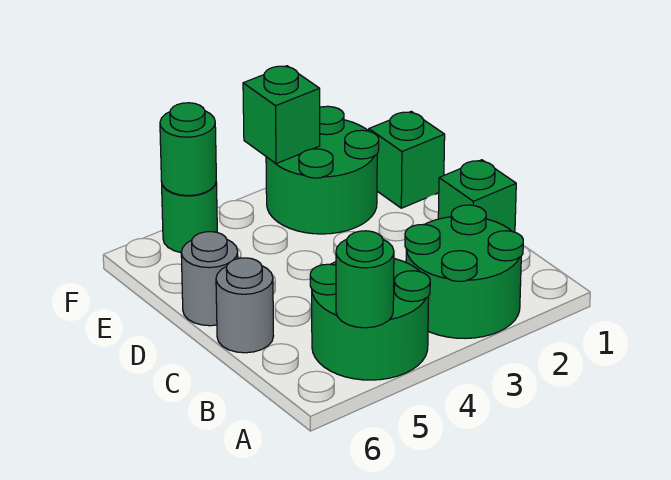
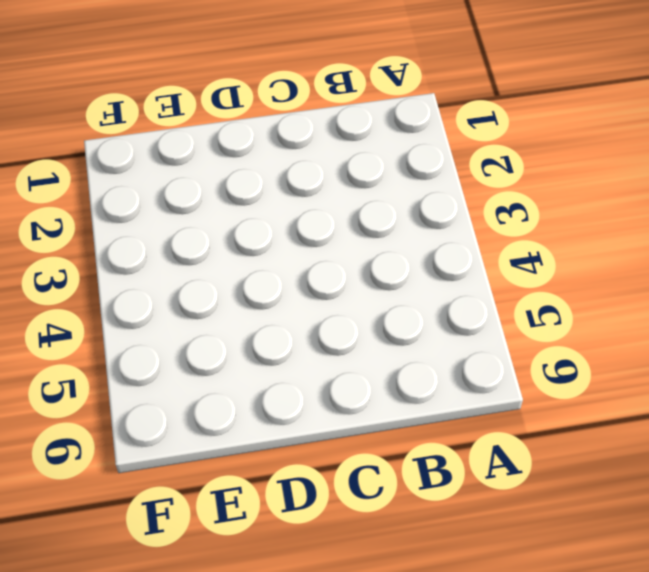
none -> green 2x2 round brick [405,205,523,339]
none -> green 2x2 round brick [310,259,430,380]

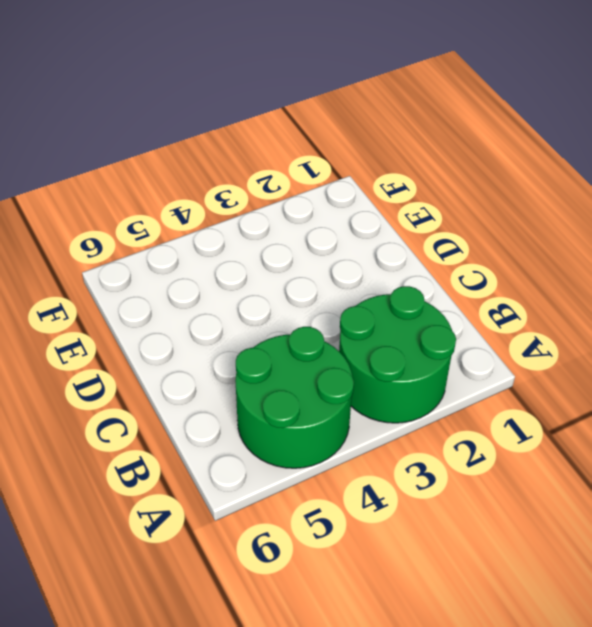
none -> green 1x1 brick [438,160,516,232]
none -> grey 1x1 round brick [216,258,273,353]

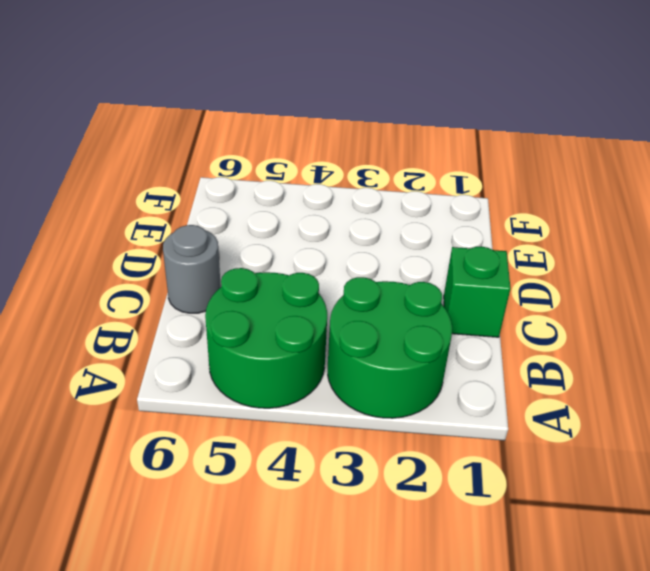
none -> grey 1x1 round brick [181,232,238,326]
none -> green 1x1 brick [369,111,445,208]

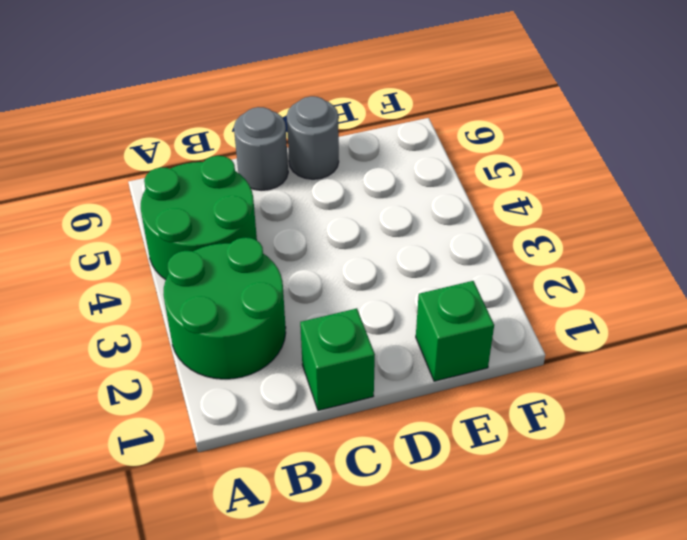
none -> green 2x2 round brick [266,106,379,234]
none -> green 1x1 round brick [162,182,217,253]

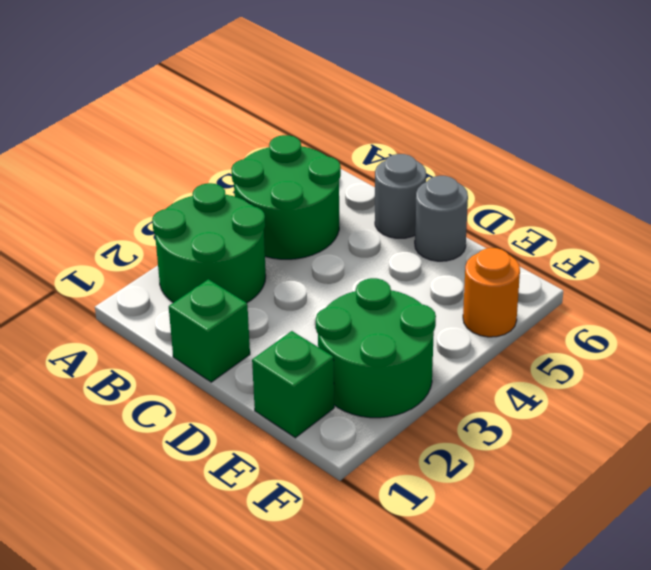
orange 1x1 round brick [463,248,520,337] -> green 1x1 round brick [162,182,217,253]
none -> green 1x1 round brick [336,231,394,328]
none -> green 1x1 brick [243,66,320,164]

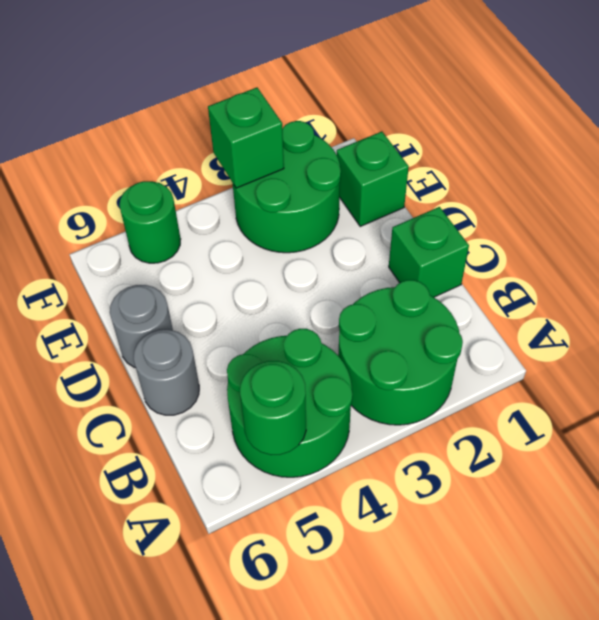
none -> green 1x1 round brick [160,103,216,196]

